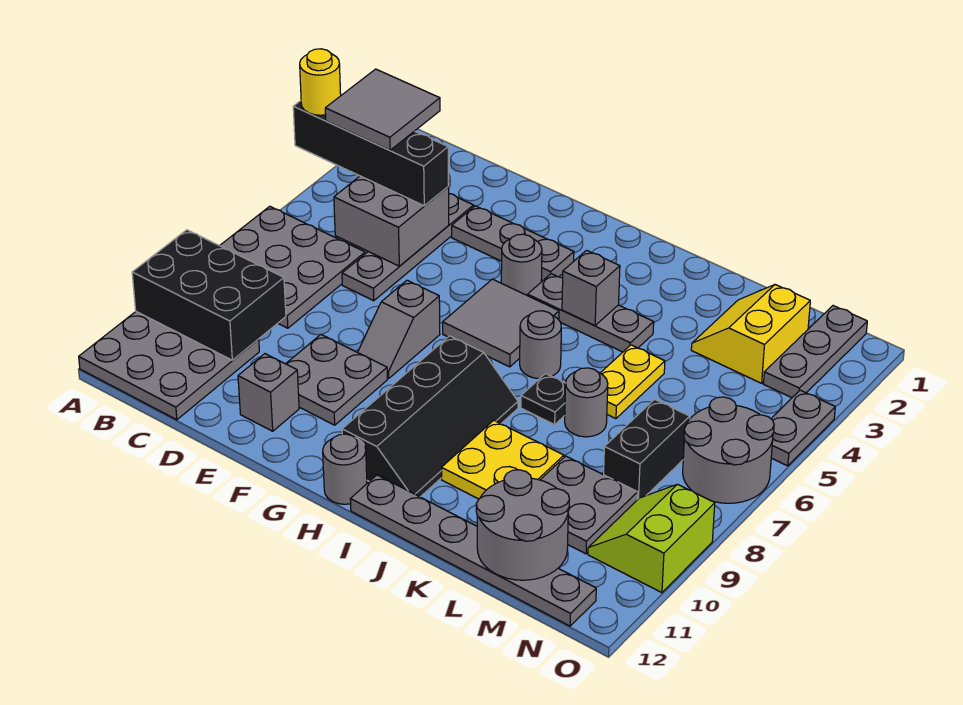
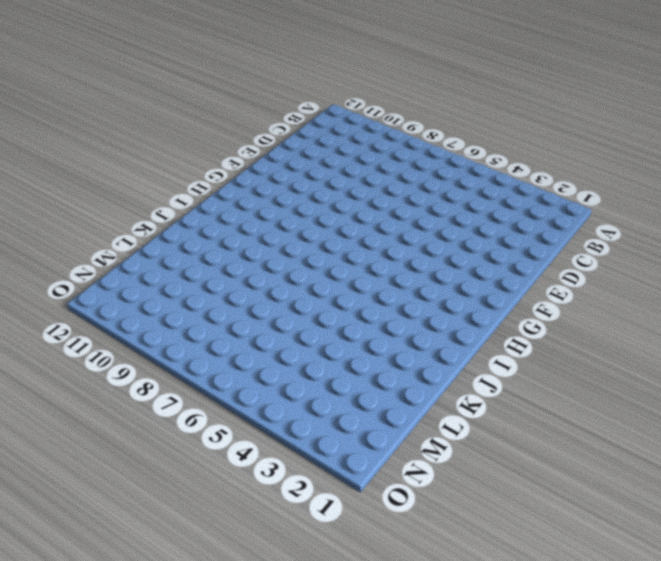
none -> grey 3x3 plate [220,206,365,328]
none -> grey 3x3 plate [79,312,259,420]
none -> grey 1x4 plate [342,194,474,301]
none -> grey 1x3 plate [452,206,574,281]

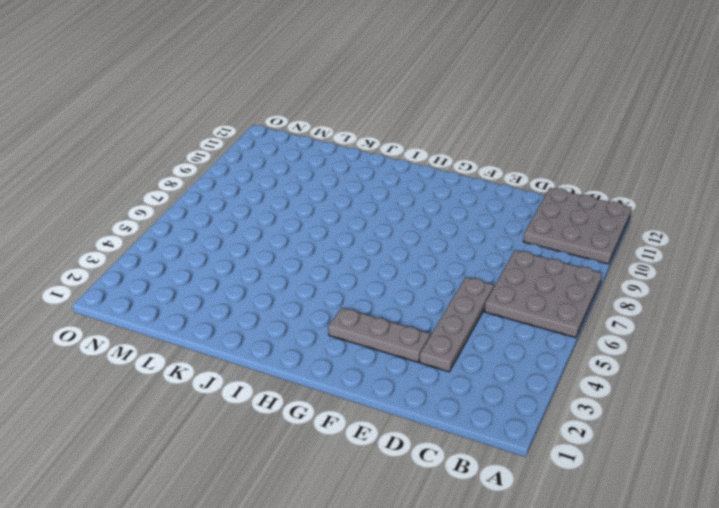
none -> grey 2x2 plate [286,334,387,425]
none -> grey 1x1 brick [238,354,299,431]
none -> grey 1x2 slope [358,280,440,379]
none -> grey 1x1 round brick [501,234,542,296]

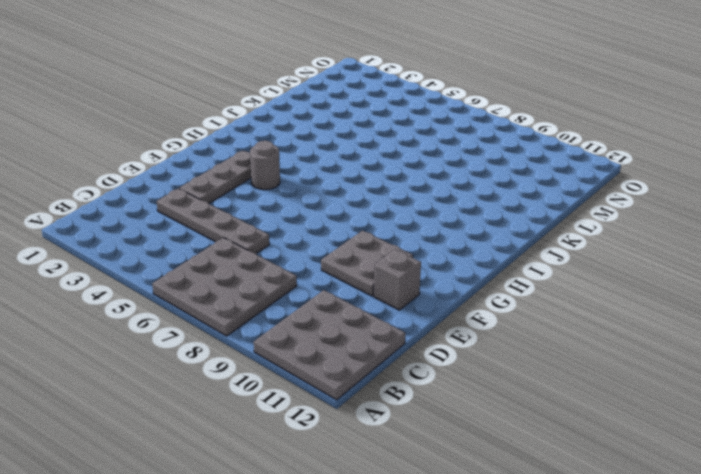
none -> grey 1x2 slope [358,280,440,379]
none -> grey 2x2 tile [443,279,559,367]
none -> grey 1x3 plate [528,274,654,352]
none -> black 2x4 slope [342,336,518,497]

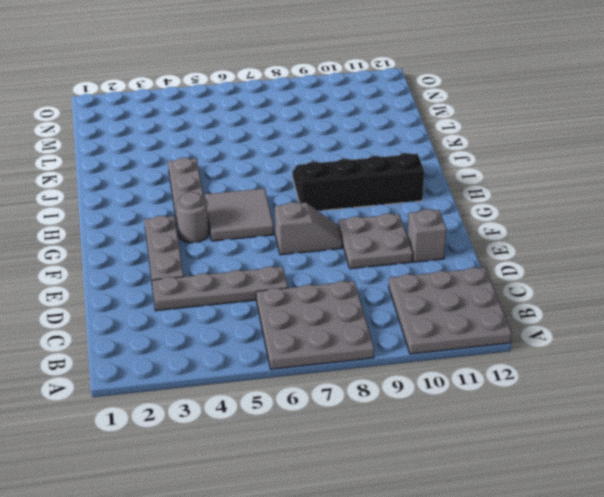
none -> grey 1x1 round brick [323,434,367,504]
none -> grey 1x1 round brick [520,311,561,379]
none -> grey 1x6 plate [350,475,596,626]
none -> black 1x1 plate [521,374,566,425]

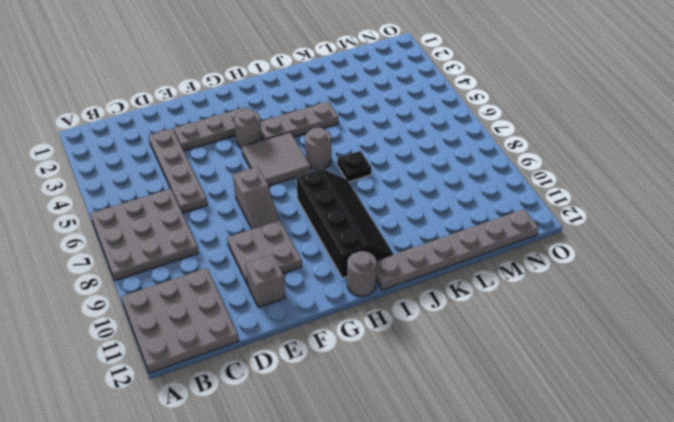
none -> yellow 2x2 plate [442,420,564,499]
none -> yellow 1x2 plate [600,345,665,419]
none -> grey 1x1 round brick [565,368,608,437]
none -> yellow 2x2 slope [691,285,810,383]

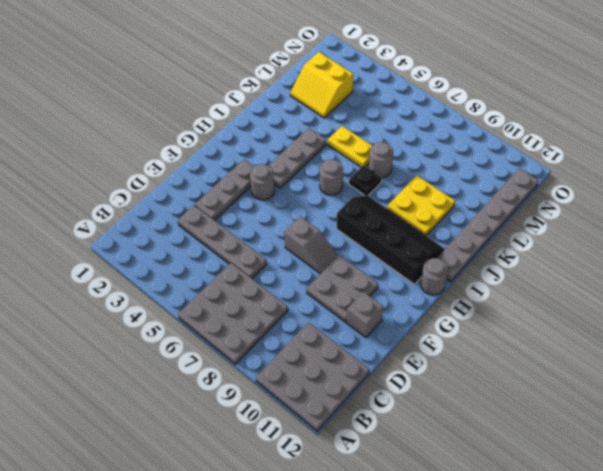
none -> grey 2x2 tile [443,279,559,367]
none -> grey 2x2 plate [541,456,638,554]
none -> black 1x2 brick [604,399,690,500]
none -> grey 1x3 plate [763,306,867,398]

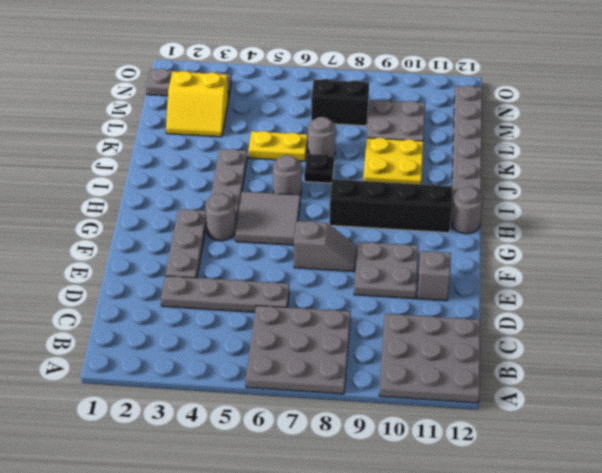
none -> grey 2x2 round brick [683,397,774,503]
none -> lime 2x2 slope [588,484,715,593]
none -> grey 1x2 plate [771,390,835,466]
none -> black 2x3 brick [132,230,286,360]

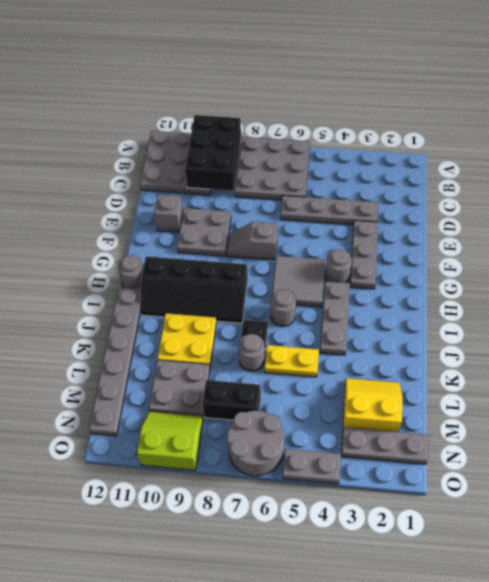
none -> grey 2x2 brick [334,176,449,266]
none -> grey 1x1 brick [562,250,620,325]
none -> grey 2x2 round brick [476,470,569,580]
none -> black 1x4 brick [293,101,448,206]

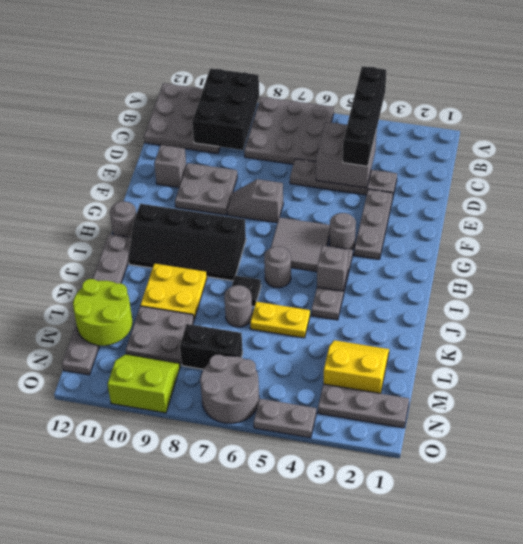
lime 2x2 round brick [73,279,132,346] -> grey 2x2 round brick [476,470,569,580]
none -> yellow 1x1 round brick [300,49,341,115]
none -> grey 2x2 tile [325,69,440,150]

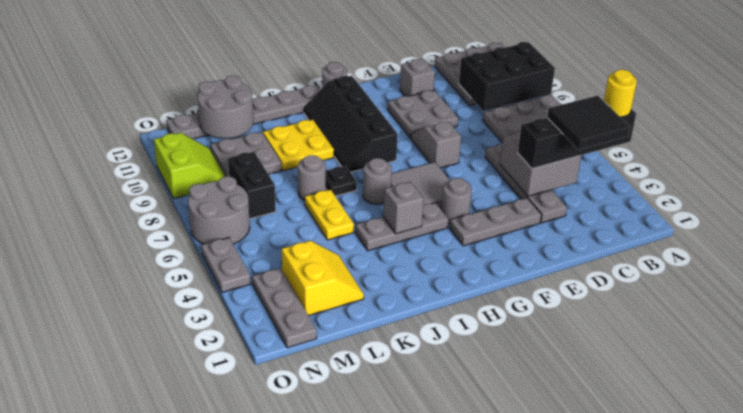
black 2x2 tile [547,96,630,150] -> grey 2x2 tile [325,69,440,150]

